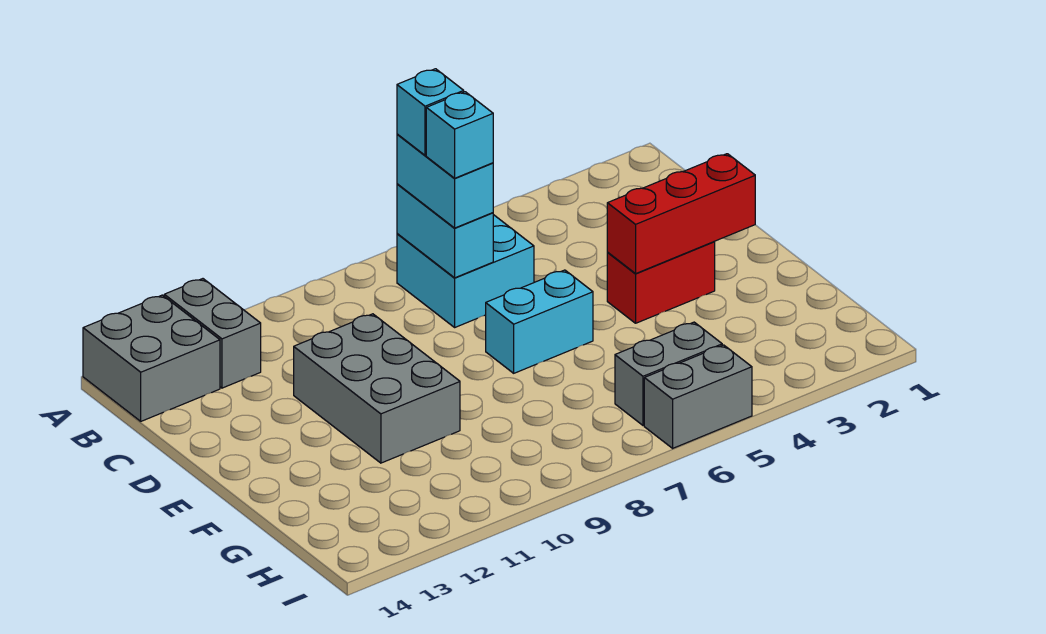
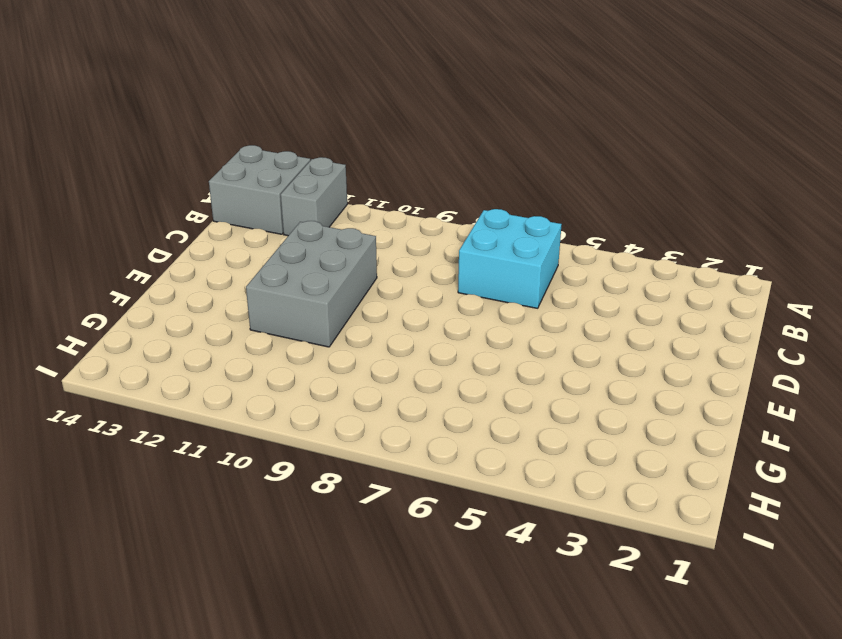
none -> red 1x2 brick [607,241,715,323]
none -> cyan 1x2 brick [486,270,593,373]
none -> grey 1x2 brick [615,322,722,425]

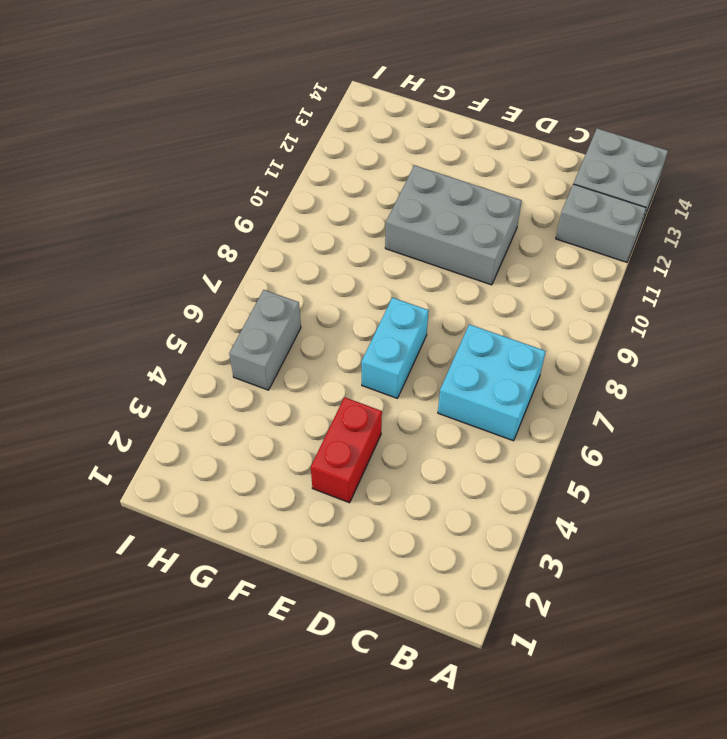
none -> grey 1x2 brick [644,345,752,448]
none -> cyan 1x2 brick [397,184,493,278]
none -> red 1x3 brick [607,154,755,273]

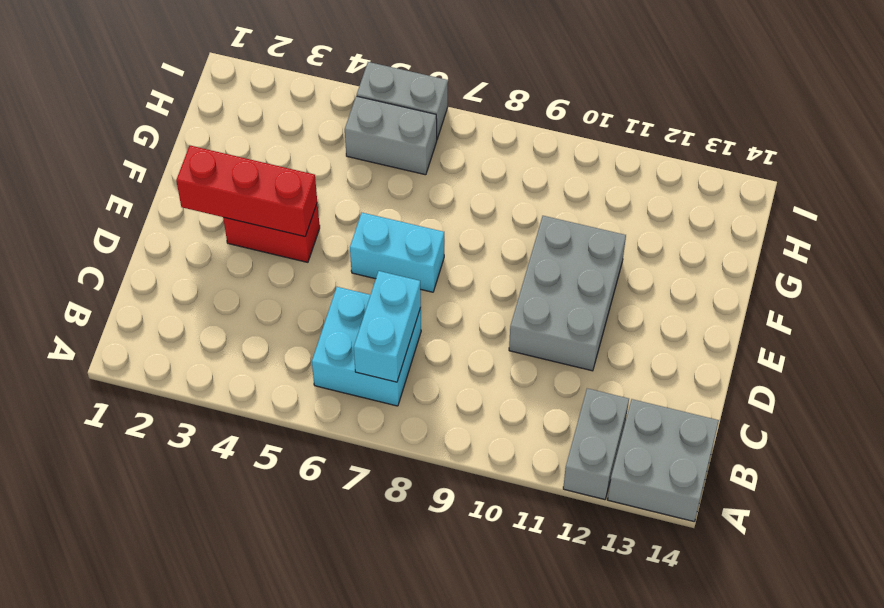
none -> cyan 1x2 brick [397,134,493,228]
none -> cyan 1x1 brick [397,69,464,155]
none -> cyan 1x1 brick [426,92,493,178]

